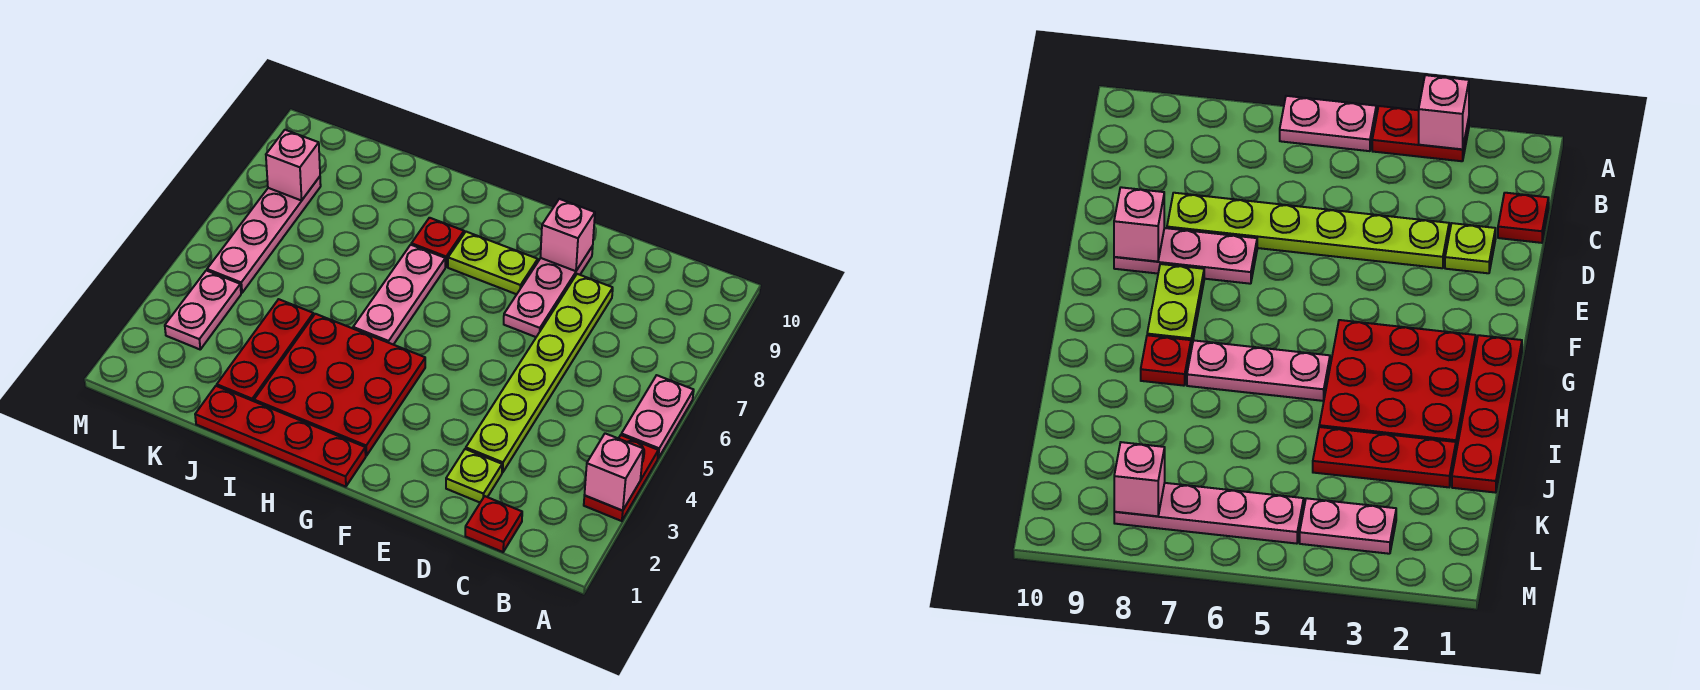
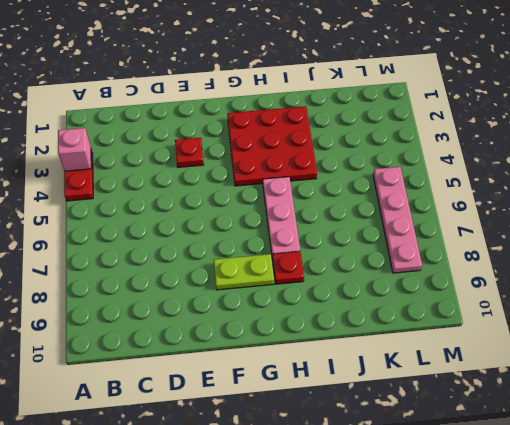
red 1x1 plate [175,138,204,167] -> red 1x1 plate moved to [465,496,522,552]
none -> pink 1x2 plate [621,375,694,458]
none -> lime 1x1 plate [446,449,502,502]
none -> lime 1x6 plate [466,274,613,473]

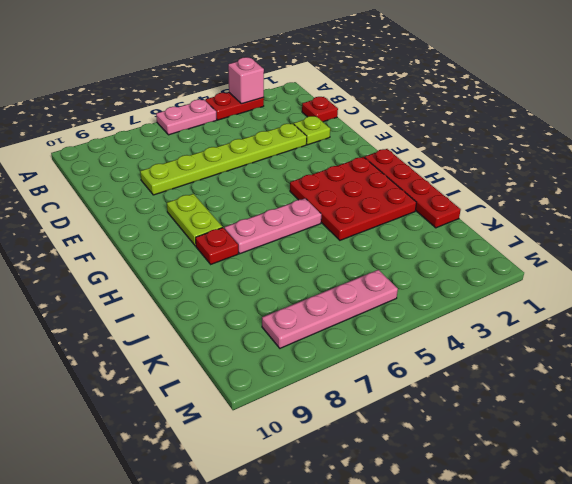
none -> pink 1x3 plate [504,246,593,337]
none -> red 1x3 plate [217,299,314,401]
none -> pink 1x2 plate [165,270,241,349]

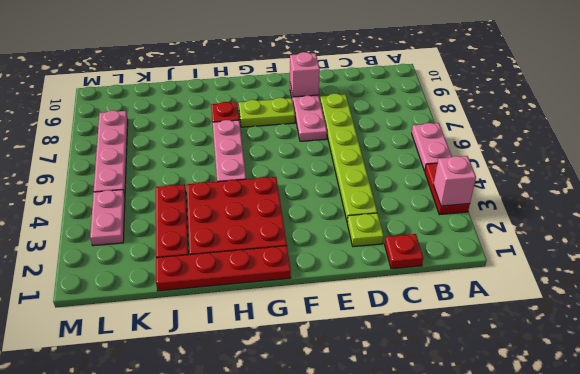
none -> pink 1x1 brick [266,130,320,201]

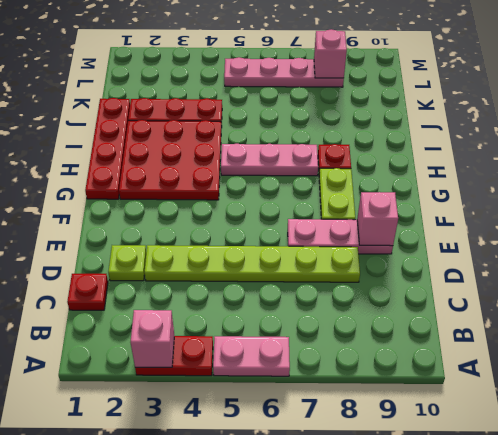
none -> pink 1x2 plate [165,270,241,349]

